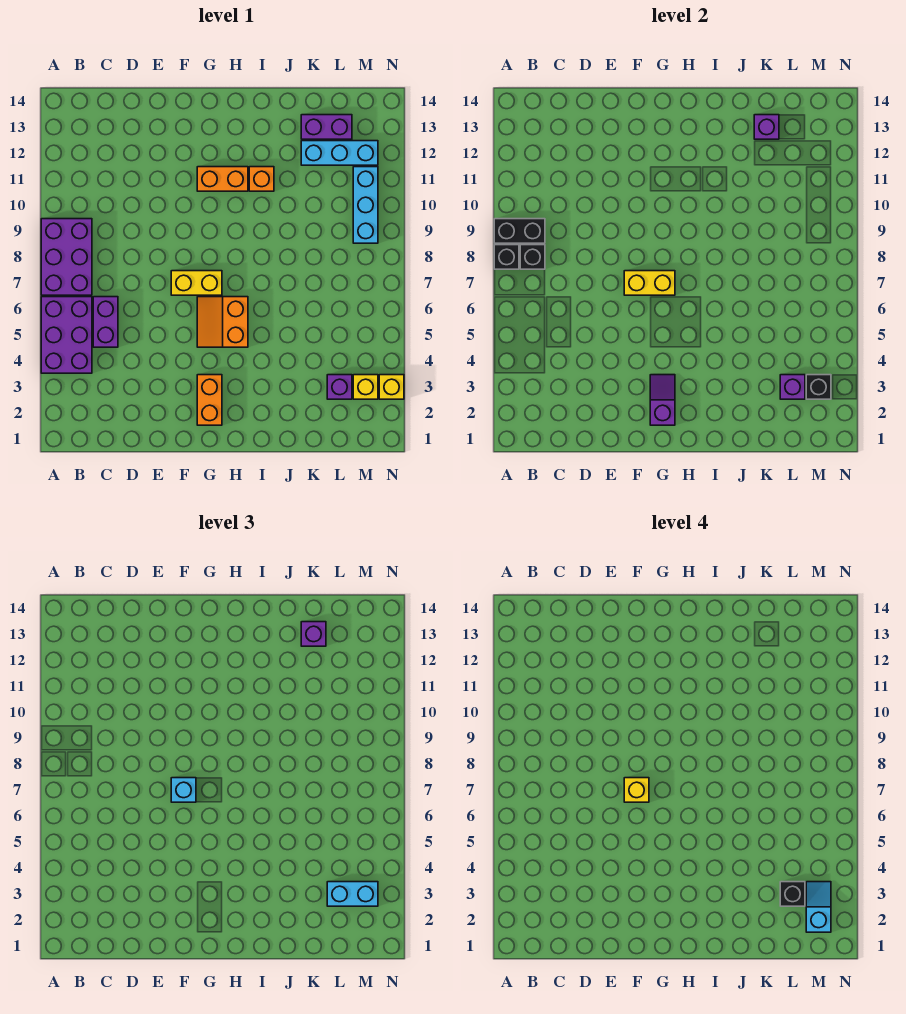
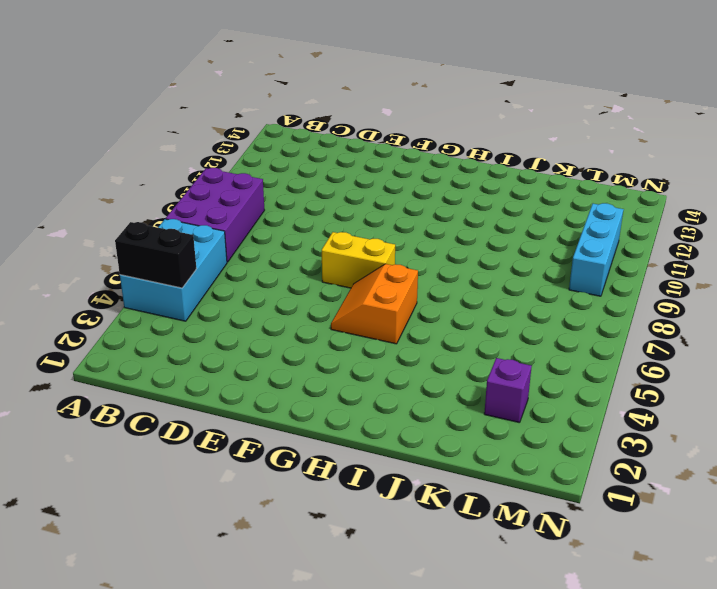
cyan 2x3 brick [120,219,227,321] -> purple 2x3 brick [41,297,92,373]
black 1x2 brick [115,222,196,288] -> black 1x2 brick moved to [494,219,545,243]
none -> purple 1x2 brick [93,297,118,347]
none -> orange 1x2 brick [197,375,222,425]
none -> orange 1x2 brick [197,167,248,191]

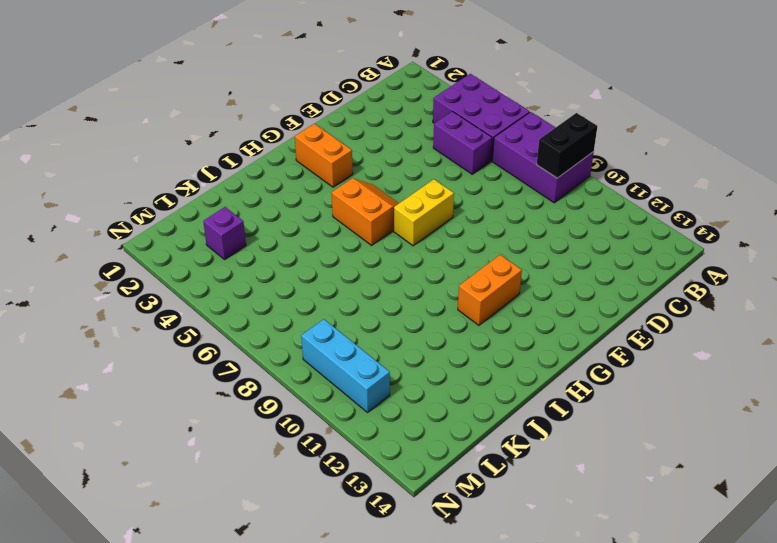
none -> orange 1x1 brick [249,167,274,191]
none -> cyan 1x3 brick [301,141,378,165]
none -> purple 1x2 brick [301,115,352,139]

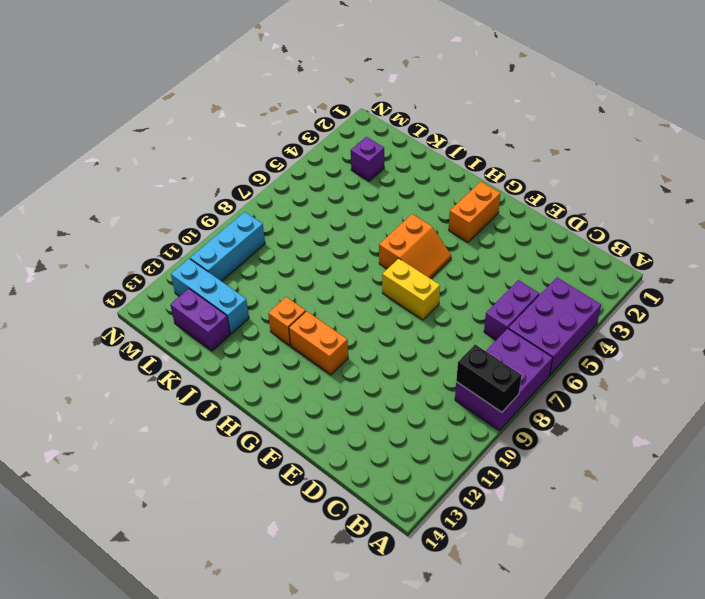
none -> yellow 1x1 brick [353,375,378,399]
none -> yellow 1x1 brick [379,375,404,399]
none -> black 1x1 brick [494,245,519,269]

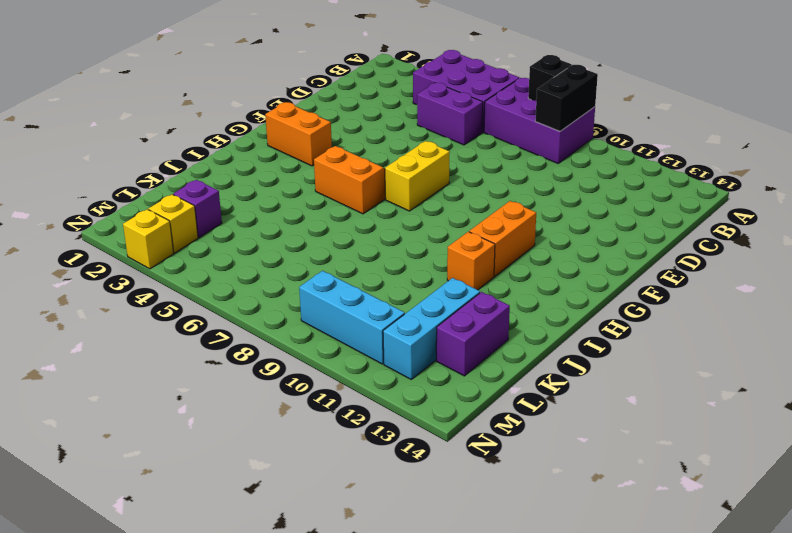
none -> black 1x1 brick [520,245,545,269]
none -> yellow 1x2 brick [624,271,675,295]
none -> purple 1x2 slope [650,375,675,425]

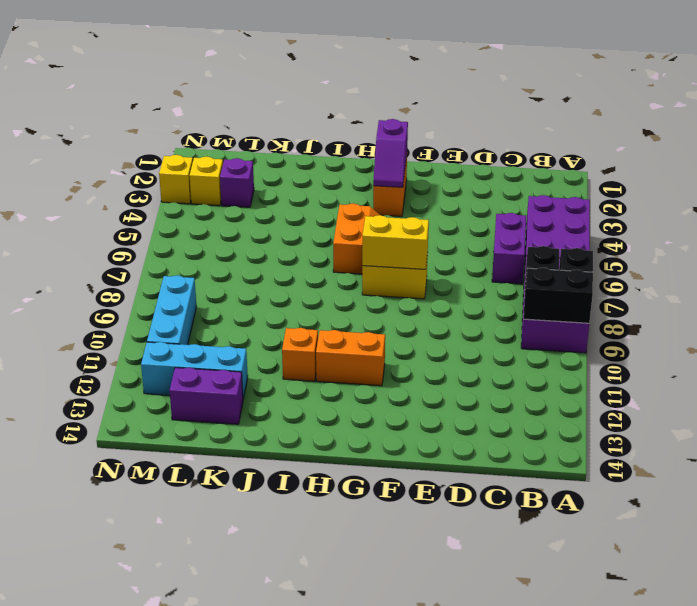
none -> purple 1x1 brick [754,115,779,139]
none -> purple 1x1 brick [780,375,805,399]
none -> black 1x1 brick [806,375,831,399]

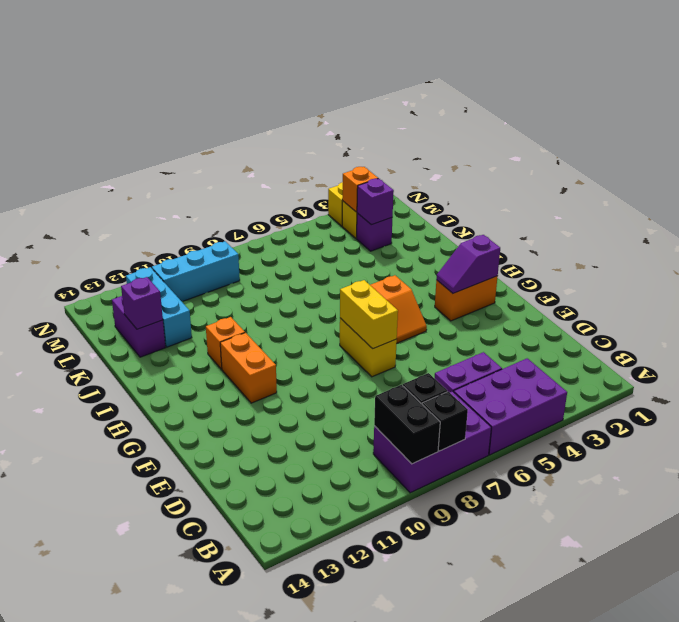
orange 1x1 brick [342,167,378,212] -> black 1x1 brick [806,375,831,399]
none -> cyan 1x1 brick [171,778,196,802]
none -> purple 1x1 brick [301,622,326,646]
none -> cyan 1x2 brick [327,882,378,906]

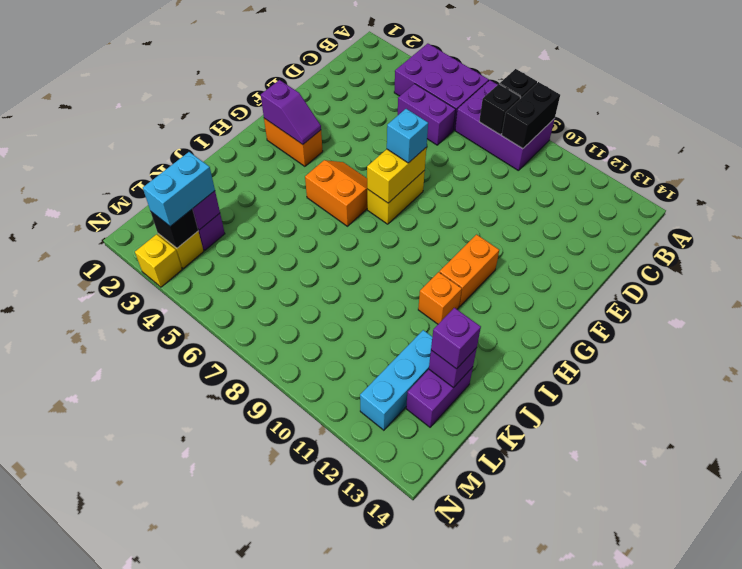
none -> cyan 1x3 brick [353,167,378,243]
none -> yellow 1x1 brick [624,778,649,802]
none -> black 1x1 brick [780,882,805,906]

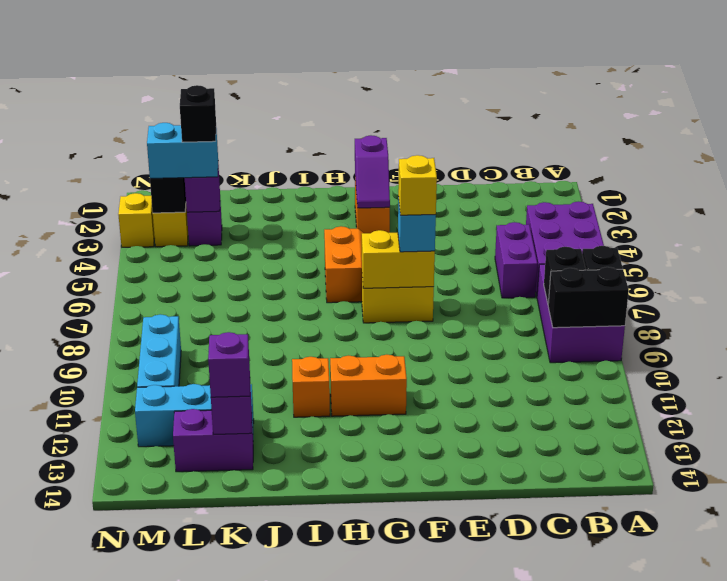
none -> cyan 1x2 slope [806,882,831,932]

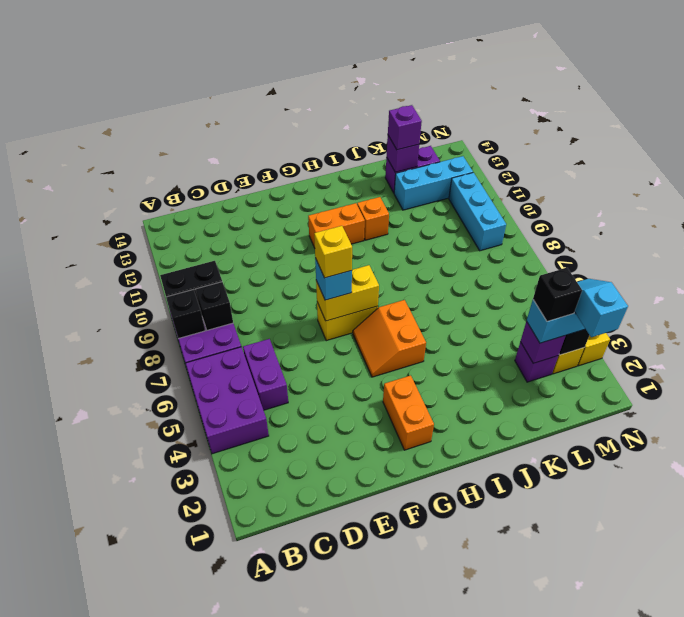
none -> purple 1x2 slope [650,375,675,425]

